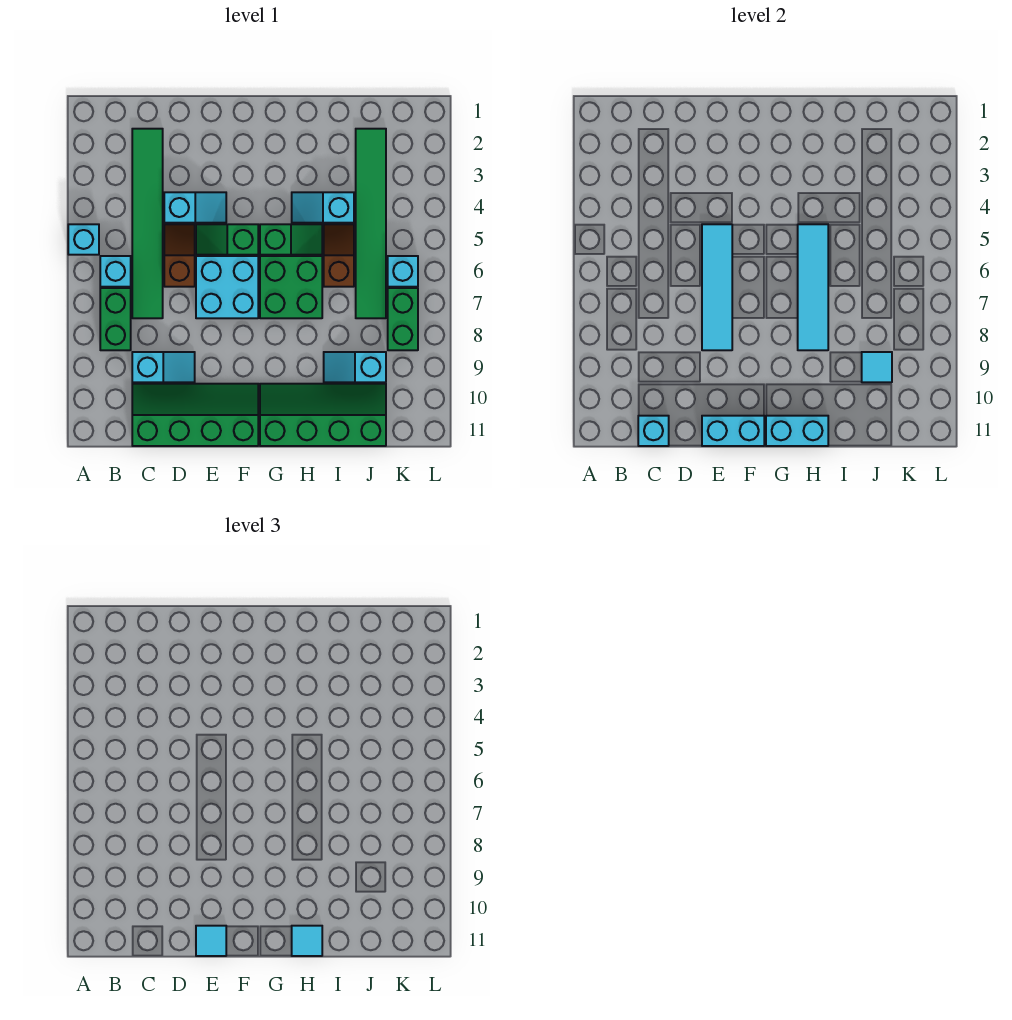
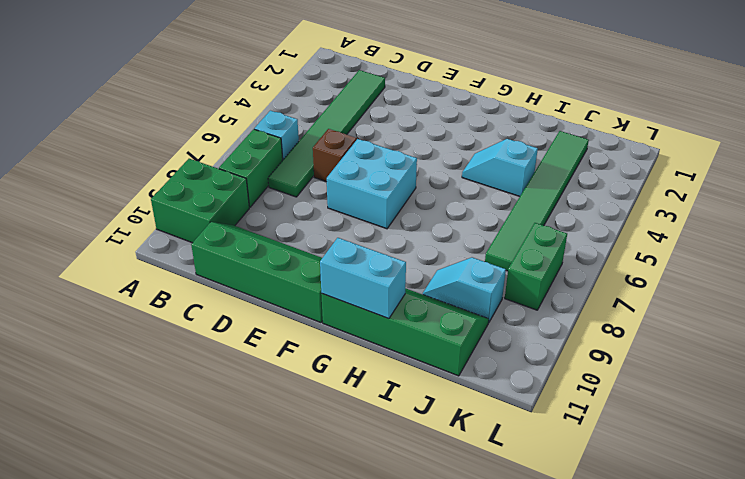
green 2x2 brick [151,159,249,243] -> green 2x2 brick moved to [260,256,322,318]
none -> cyan 1x1 brick [68,224,99,255]
none -> cyan 1x2 slope [132,352,195,382]
none -> cyan 1x2 slope [164,192,226,223]

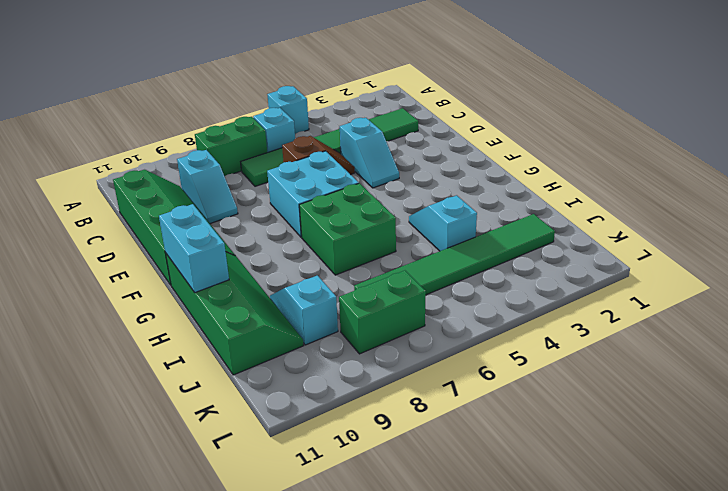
none -> green 1x2 slope [196,224,258,255]
none -> green 1x2 slope [260,224,322,255]
none -> brown 1x2 slope [324,224,354,287]

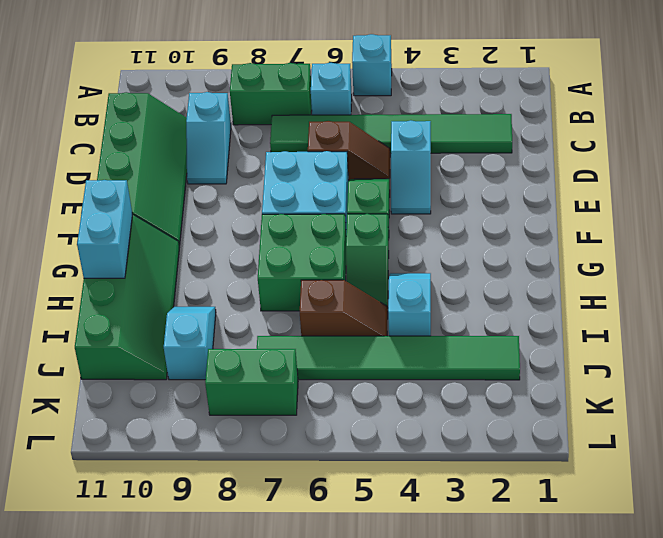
none -> cyan 1x1 brick [388,256,418,287]
none -> cyan 1x1 brick [638,416,669,446]
none -> cyan 1x4 tile [702,224,732,350]

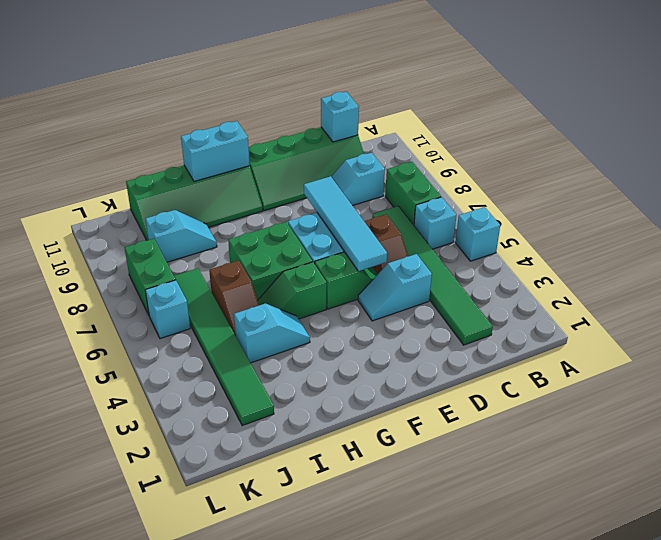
none -> cyan 1x2 brick [702,416,764,446]
none -> cyan 1x4 tile [798,224,828,350]
none -> cyan 1x1 tile [862,352,892,382]

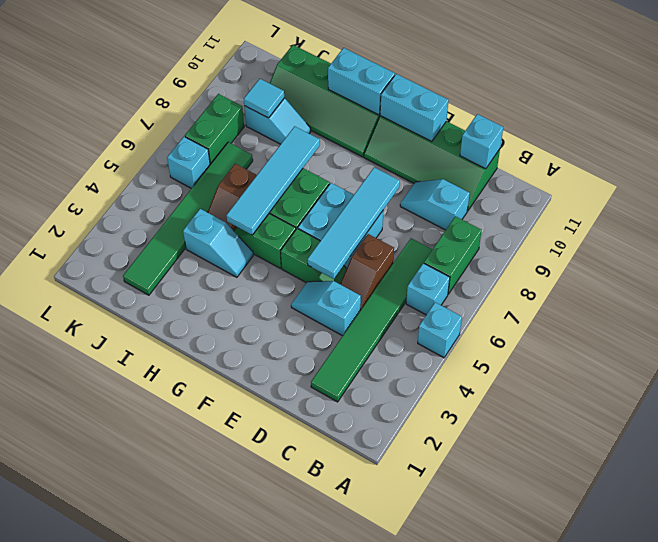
none -> cyan 1x1 tile [196,926,226,956]
none -> cyan 1x1 tile [292,926,322,956]

